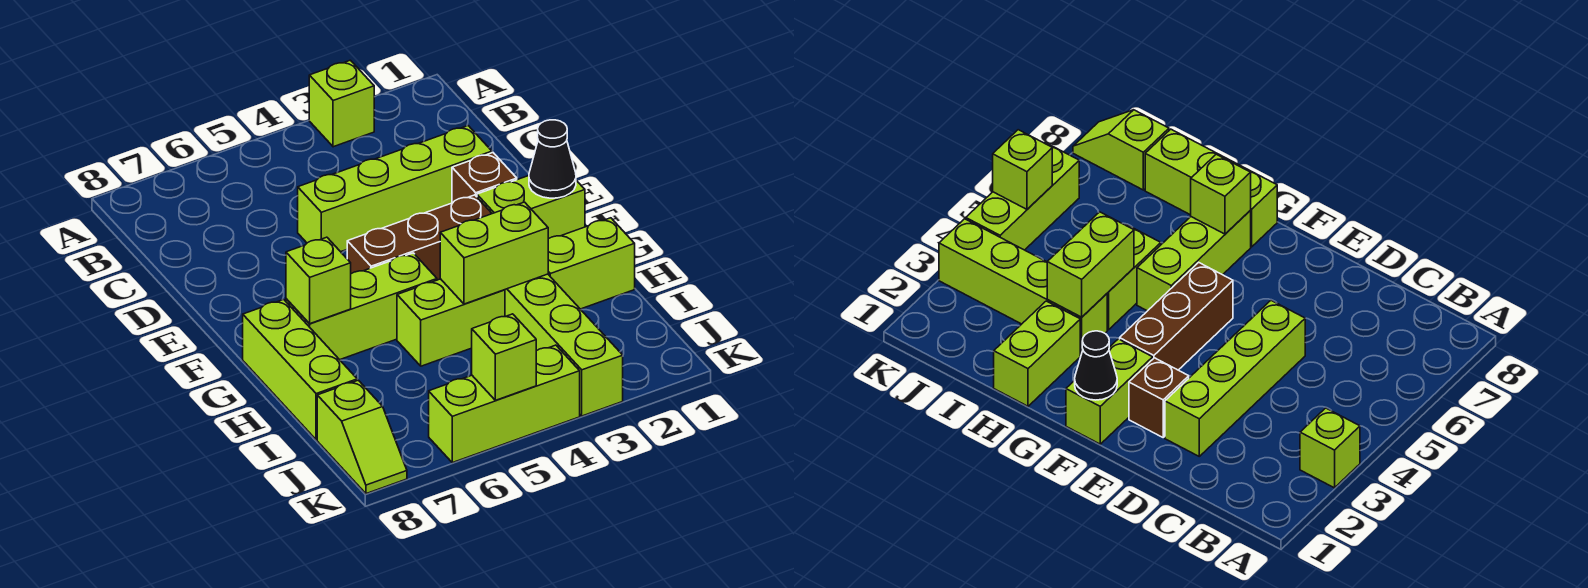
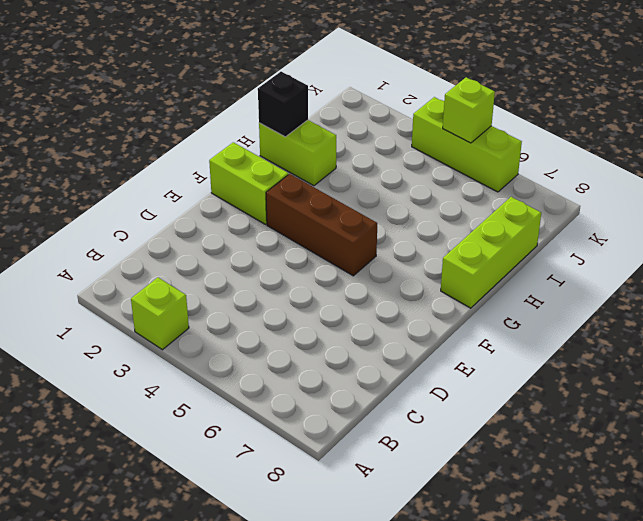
black 1x1 brick [258,72,308,137] -> none
none -> lime 1x4 brick [298,126,492,252]
none -> brown 1x1 brick [452,153,517,203]
none -> lime 1x3 brick [286,253,437,360]

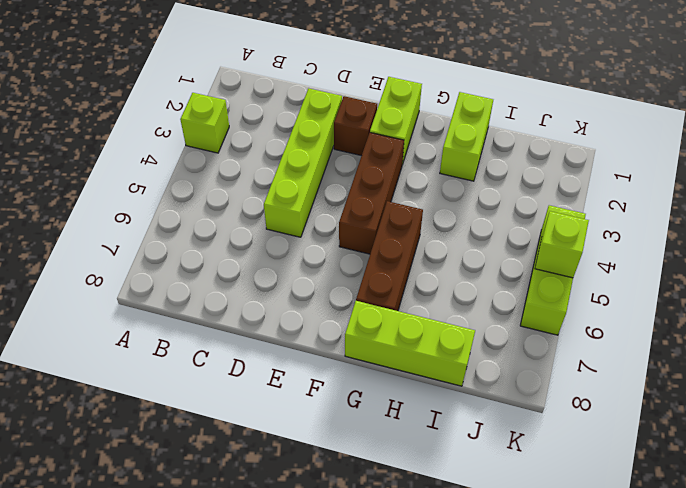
brown 1x3 brick [356,201,423,311] -> lime 1x3 brick [286,253,437,360]
none -> lime 1x4 brick [505,274,623,416]
none -> lime 1x2 brick [397,279,505,366]
none -> lime 1x2 slope [317,380,407,494]

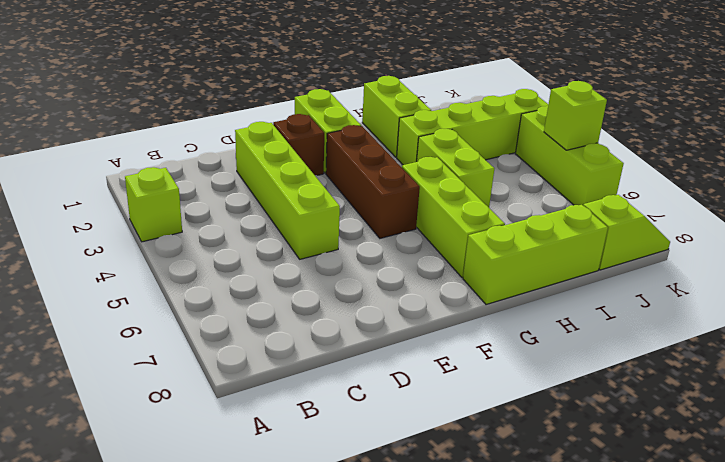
none -> black 1x1 cone [529,120,576,198]
none -> lime 1x1 brick [286,237,351,324]
none -> lime 1x2 brick [440,202,548,304]

